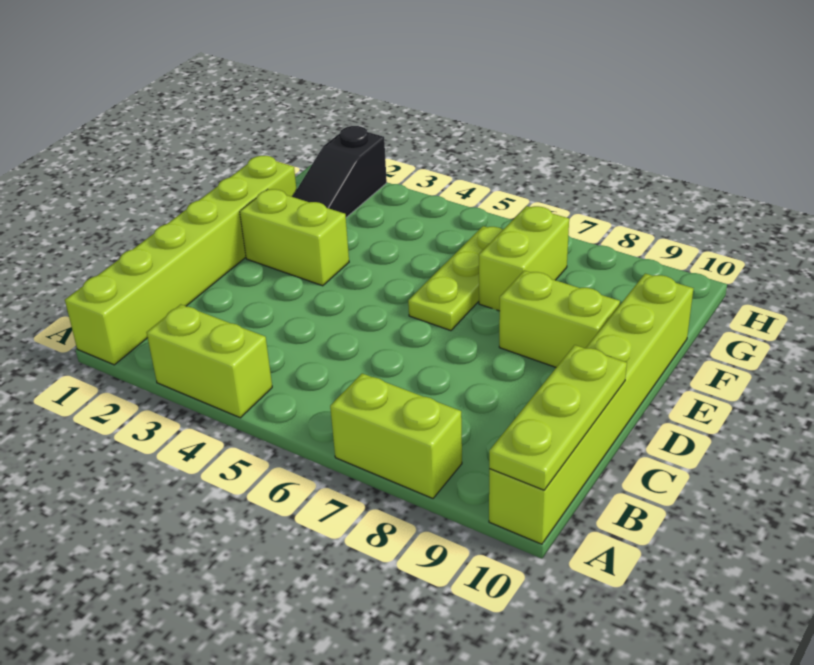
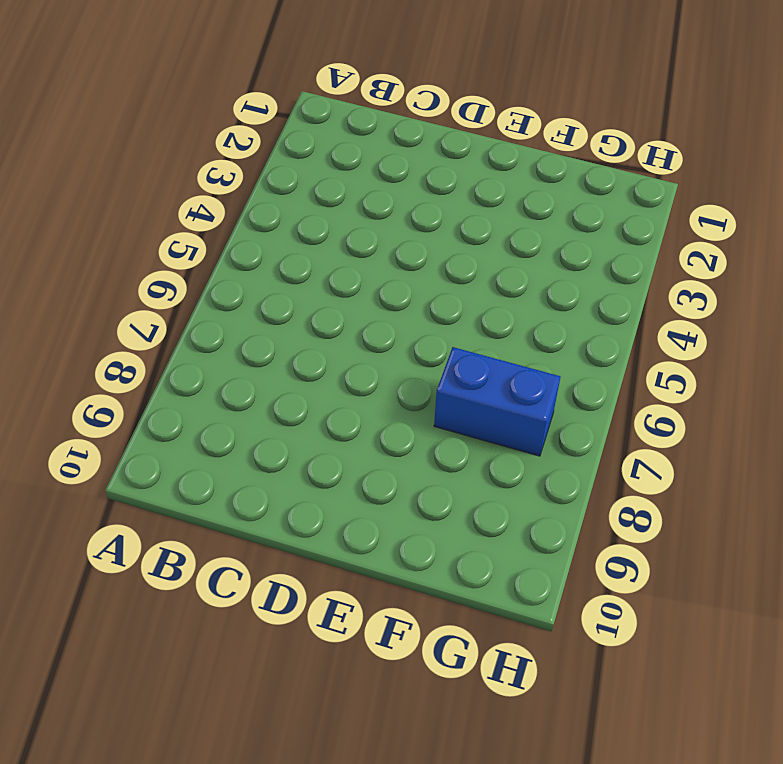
blue 1x2 brick [434,347,560,456] -> lime 1x2 brick [479,206,569,311]
none -> lime 1x6 brick [65,156,297,365]
none -> lime 1x2 brick [147,304,272,418]

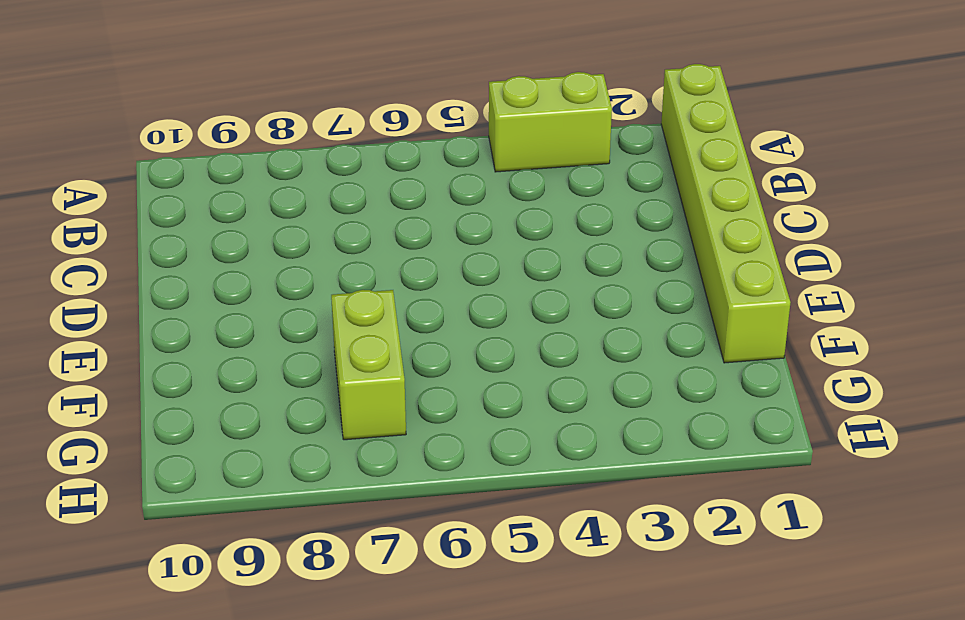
none -> lime 1x2 brick [330,373,462,498]
none -> lime 1x6 brick [489,274,694,544]

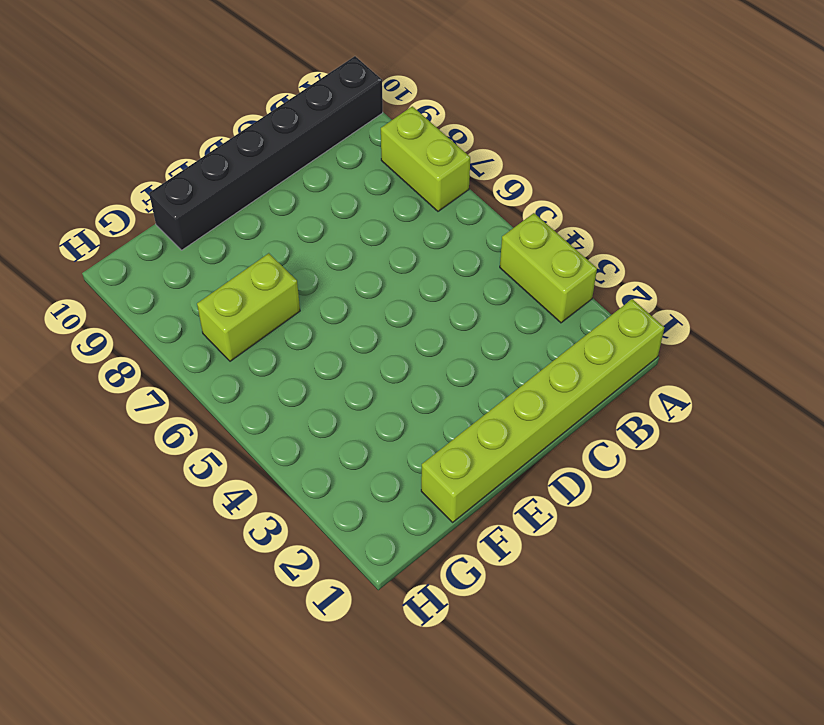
black 1x6 brick [149,56,383,250] -> lime 1x6 brick [489,274,694,544]
none -> lime 1x2 brick [240,189,349,286]
none -> lime 1x3 plate [408,226,503,331]

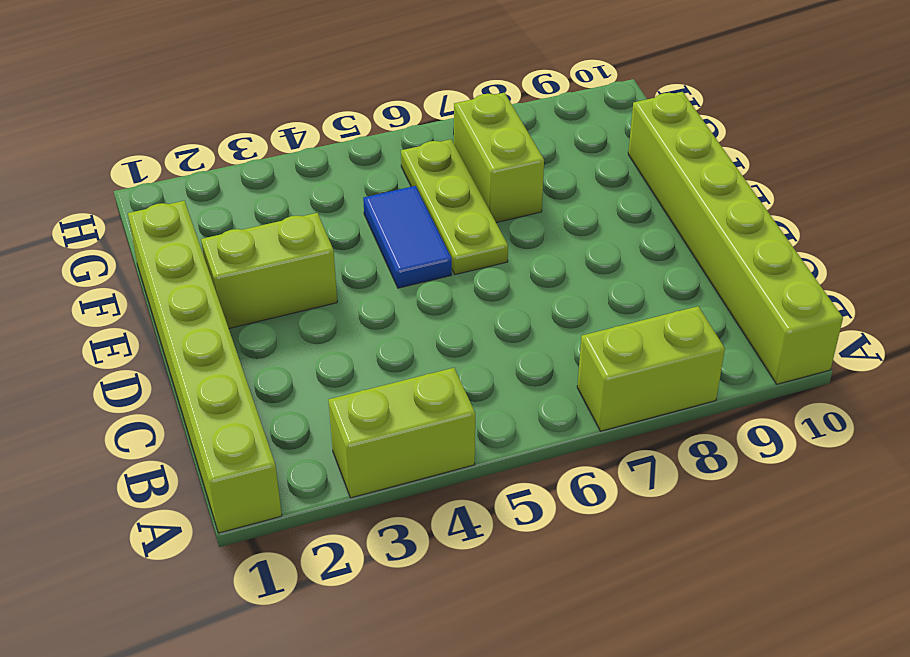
blue 1x2 tile [363,186,452,288] -> none
none -> lime 1x2 brick [499,271,620,367]
none -> black 1x3 slope [293,126,387,217]

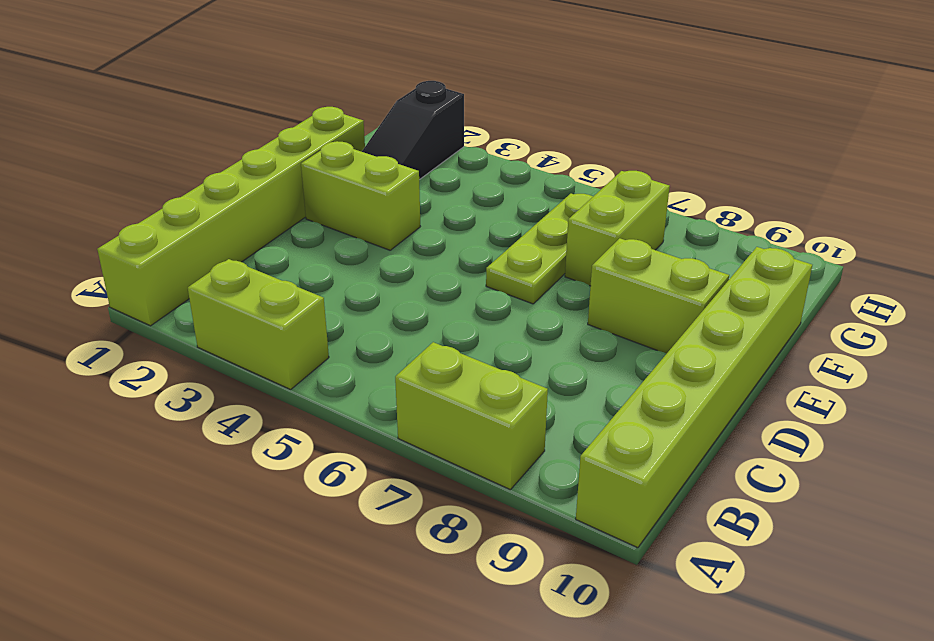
none -> lime 1x3 plate [489,345,627,490]

